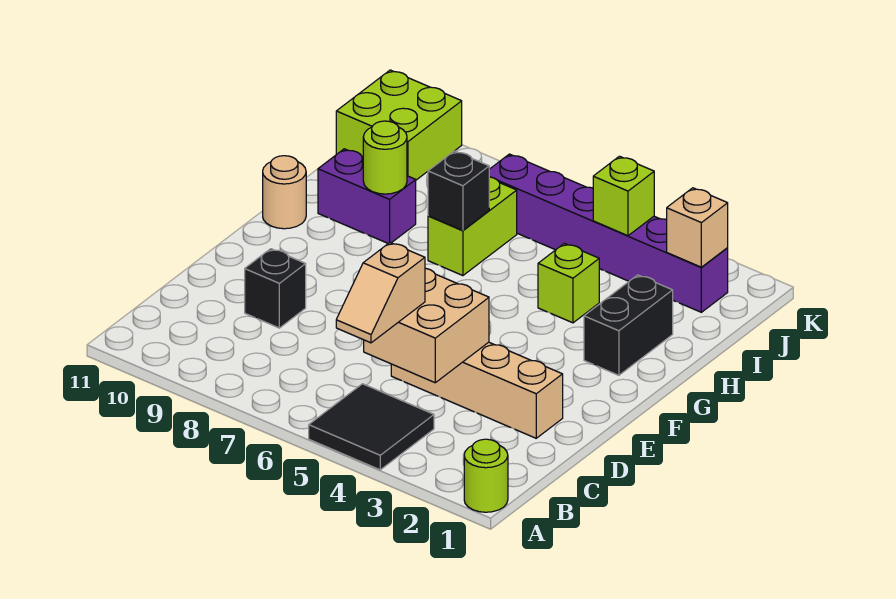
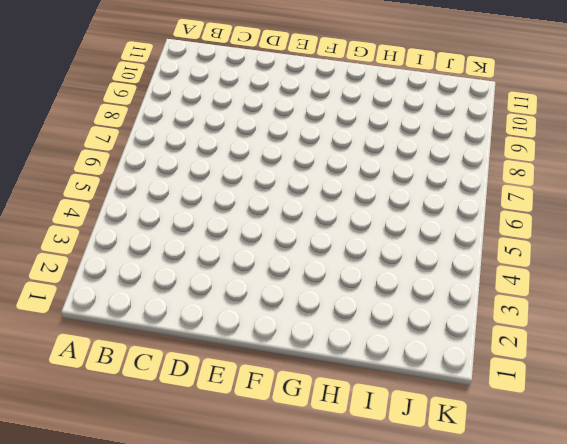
none -> lime 1x1 round brick [464,439,508,512]
none -> black 2x2 tile [309,384,434,470]
none -> tan 1x4 brick [391,342,563,438]

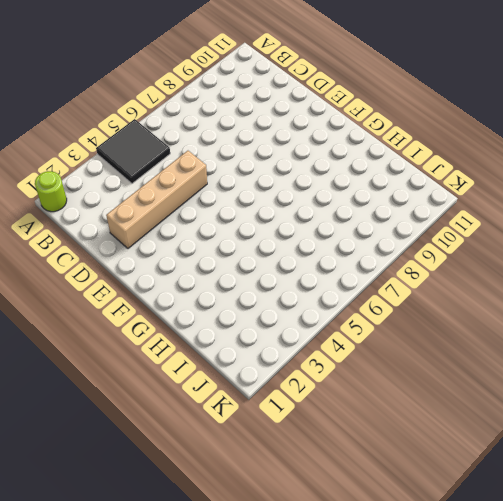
none -> black 1x1 brick [245,249,306,328]
none -> black 1x2 brick [584,275,673,375]
none -> tan 1x1 round brick [263,156,306,229]

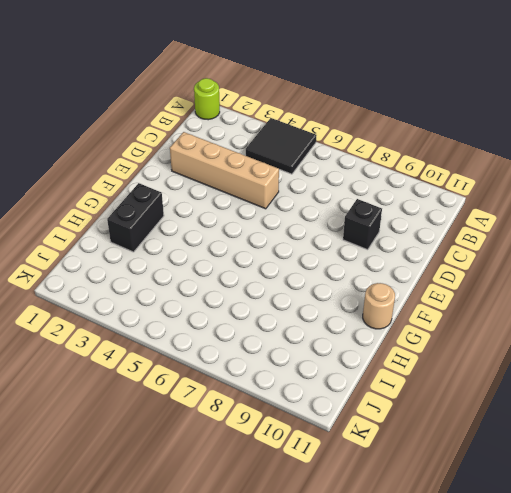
none -> lime 1x1 brick [538,243,599,323]
none -> lime 1x2 brick [428,177,517,276]
none -> purple 1x2 brick [318,149,416,243]

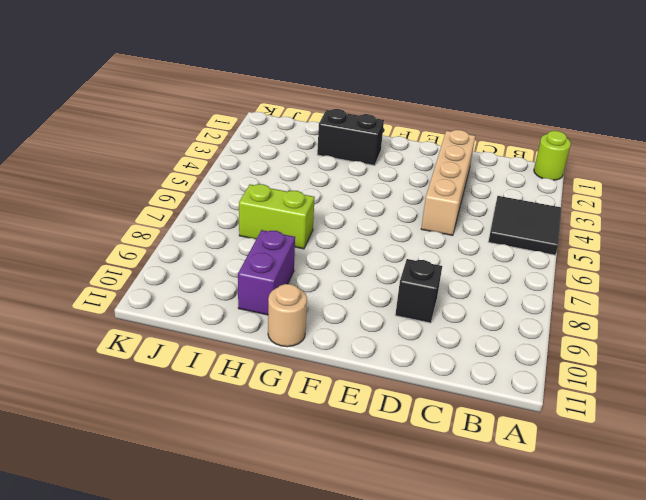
none -> lime 1x1 brick [538,243,599,323]
none -> purple 1x6 brick [489,154,728,312]
none -> lime 2x2 brick [336,70,462,180]

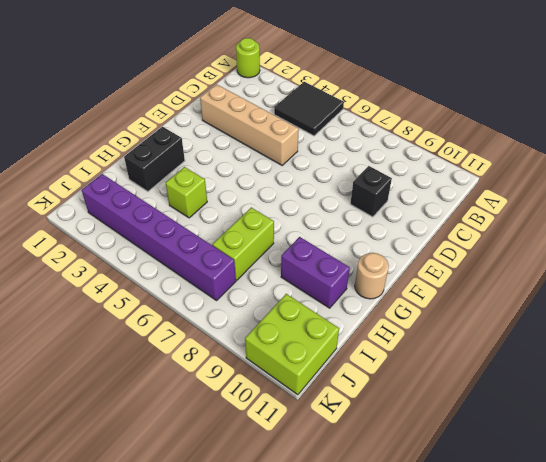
none -> tan 2x2 brick [364,268,489,383]
none -> black 1x1 brick [428,151,489,230]
none -> lime 1x1 round brick [363,121,407,194]

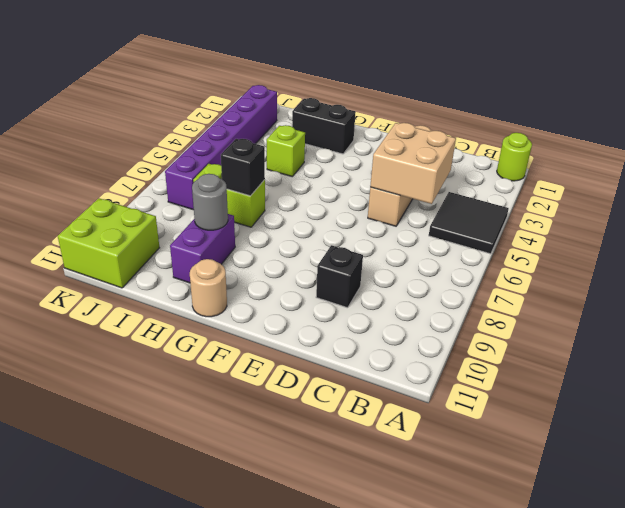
grey 1x1 round brick [192,174,228,230] -> lime 1x1 round brick [363,121,407,194]
none -> tan 1x1 brick [667,188,728,267]
none -> lime 1x1 brick [593,156,654,236]
none -> tan 1x2 slope [336,243,425,343]

